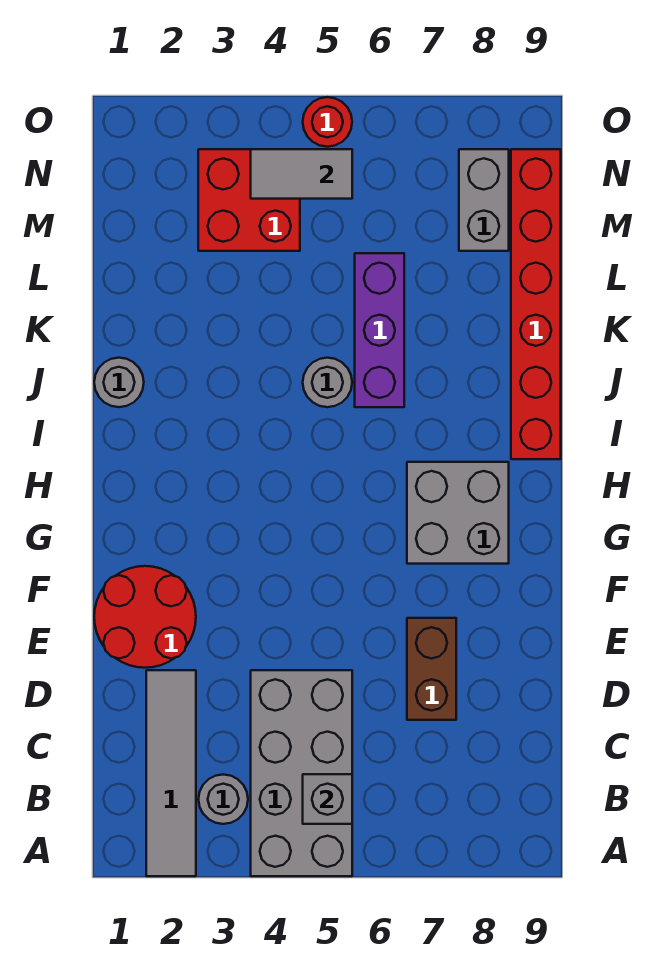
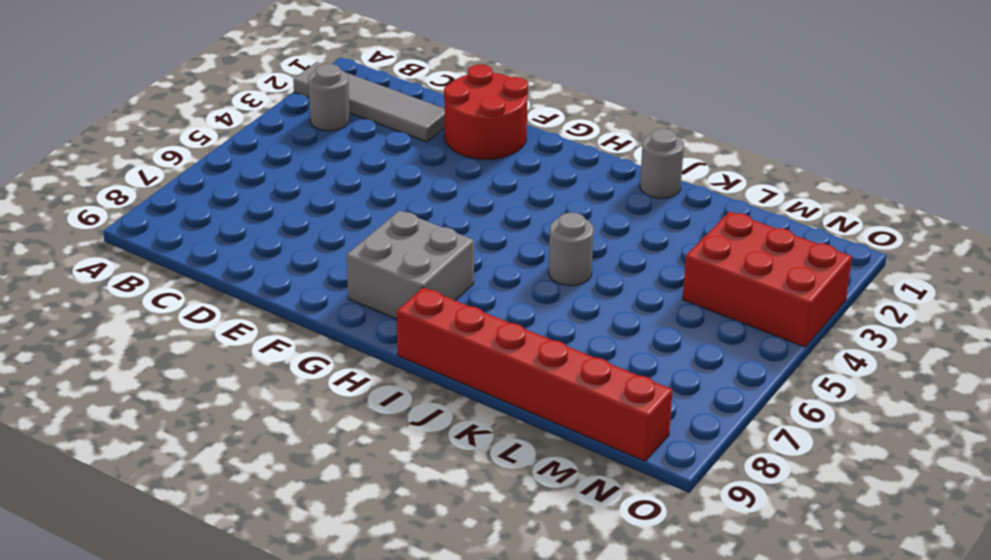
red 2x3 brick [683,212,852,347] -> red 2x2 brick [198,149,300,251]
none -> grey 2x4 brick [251,670,352,876]
none -> brown 1x2 brick [407,618,456,720]
none -> purple 1x3 brick [355,253,404,407]

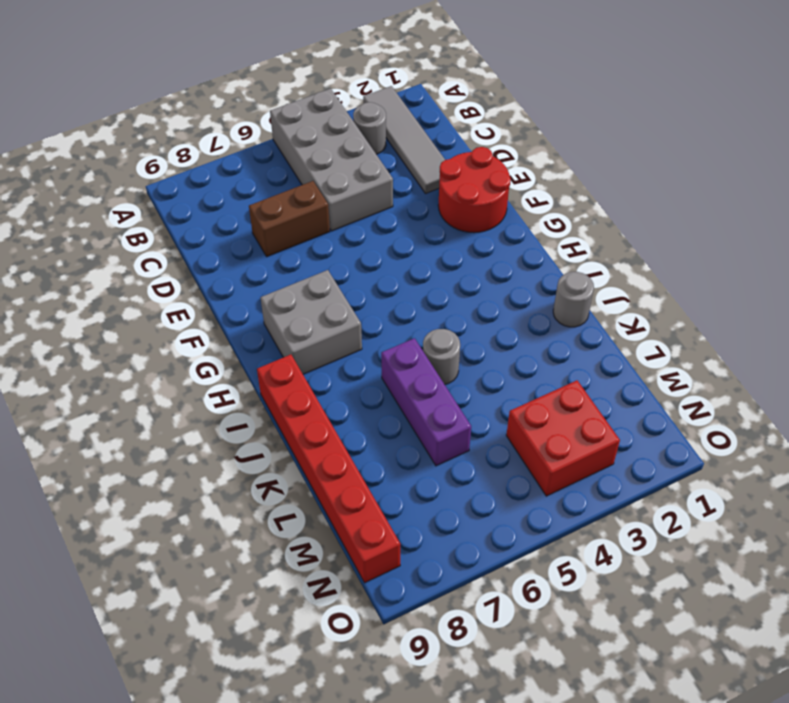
brown 1x2 brick [249,181,330,257] -> brown 1x2 brick turned to [407,618,456,720]
none -> grey 1x2 brick [459,149,509,251]
none -> red 1x1 round brick [303,97,352,147]
none -> grey 1x1 brick [303,774,352,824]

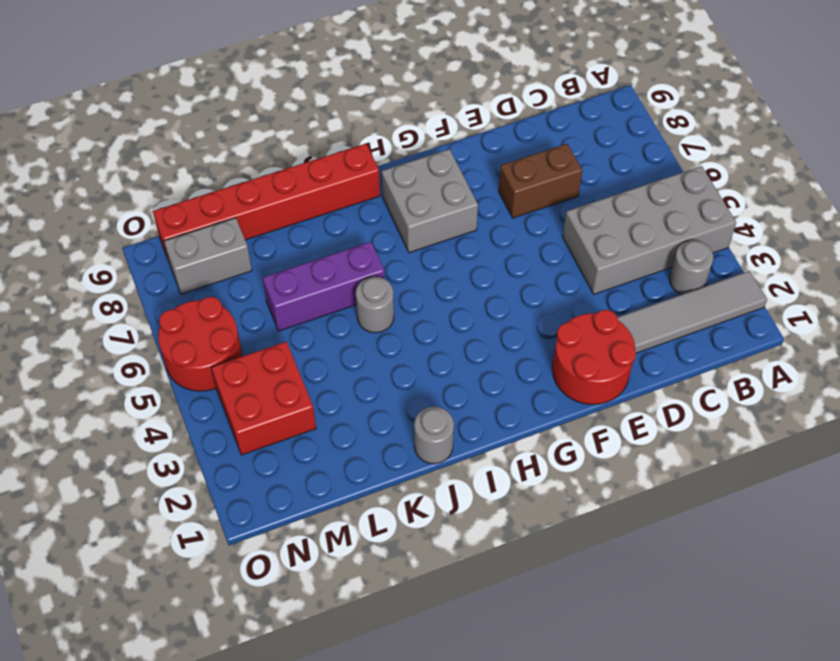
red 2x2 round brick [158,297,242,391] -> red 1x1 round brick [303,97,352,147]
none -> grey 1x1 brick [303,774,352,824]
none -> grey 1x2 tile [251,149,352,199]

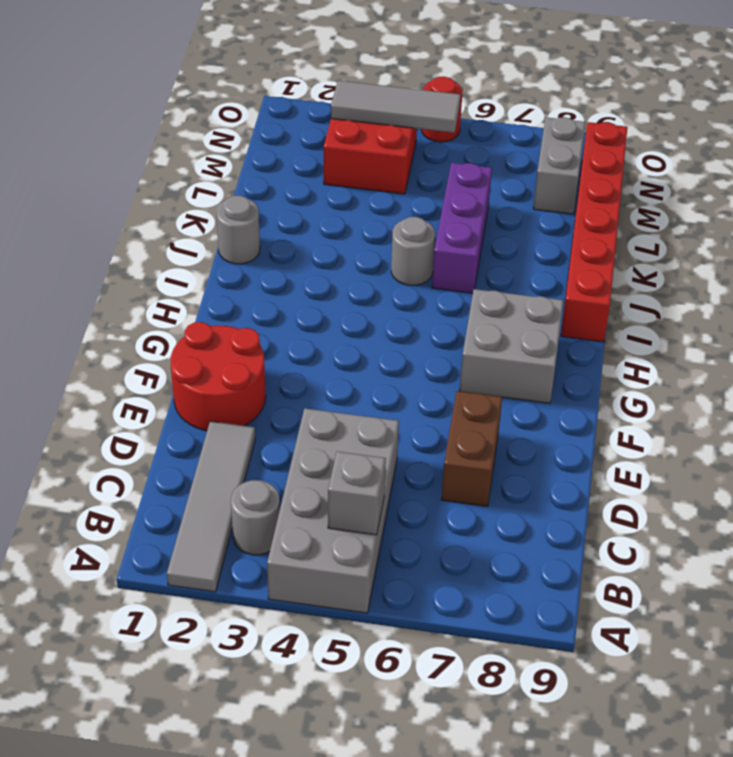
grey 1x3 tile [331,80,461,133] -> grey 1x2 tile [251,149,352,199]

